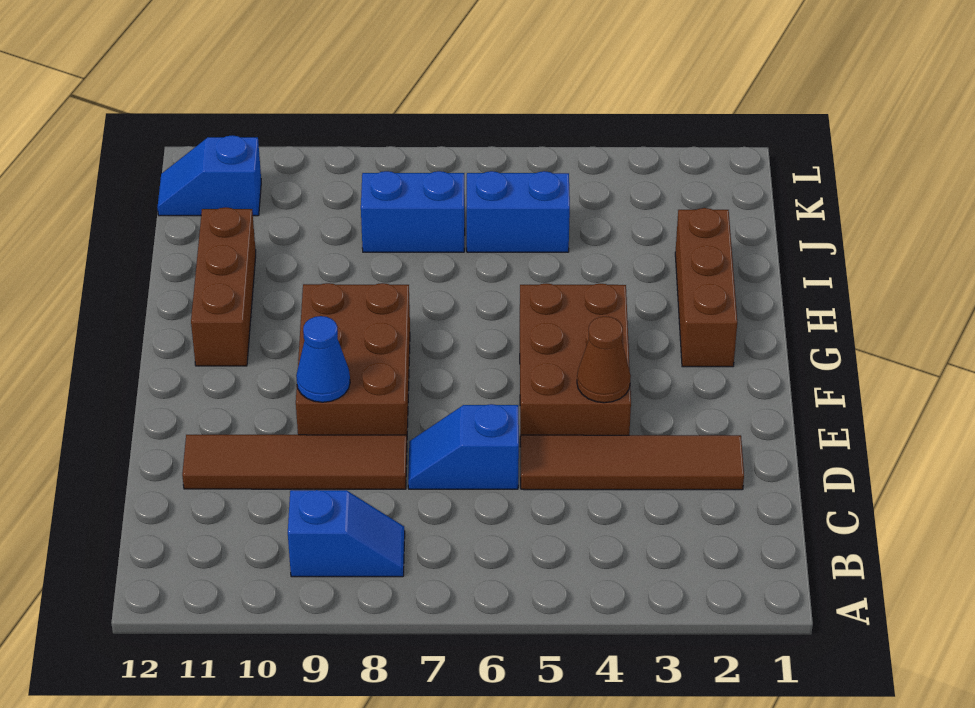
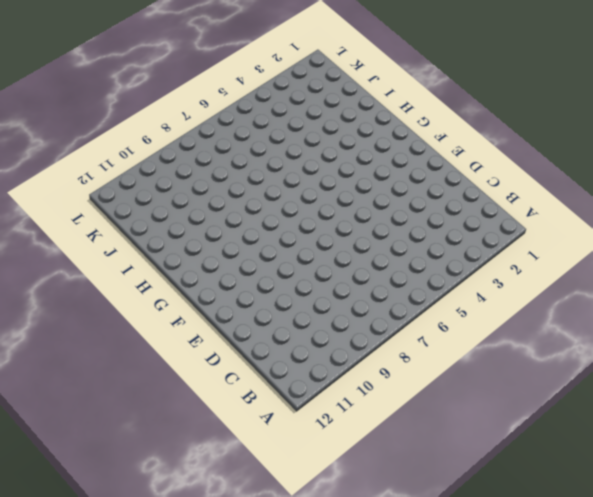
none -> blue 1x2 slope [288,490,405,577]
none -> brown 1x4 tile [521,435,744,490]
none -> blue 1x2 slope [408,404,519,489]

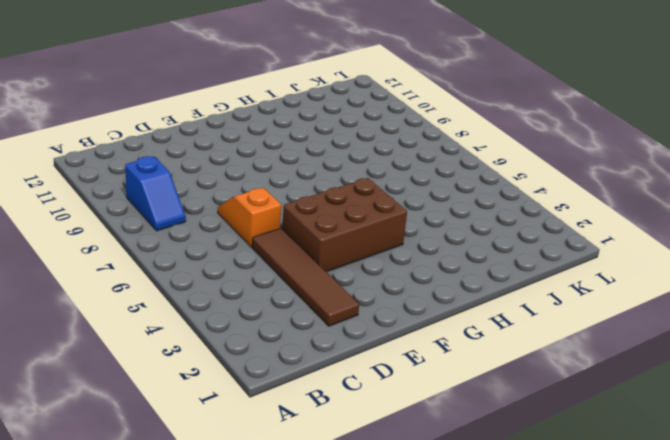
orange 1x2 slope [218,188,281,247] -> blue 1x2 slope [408,404,519,489]
none -> brown 1x4 tile [182,435,407,489]
none -> brown 2x3 brick [296,283,410,436]
none -> brown 1x3 brick [675,208,737,367]

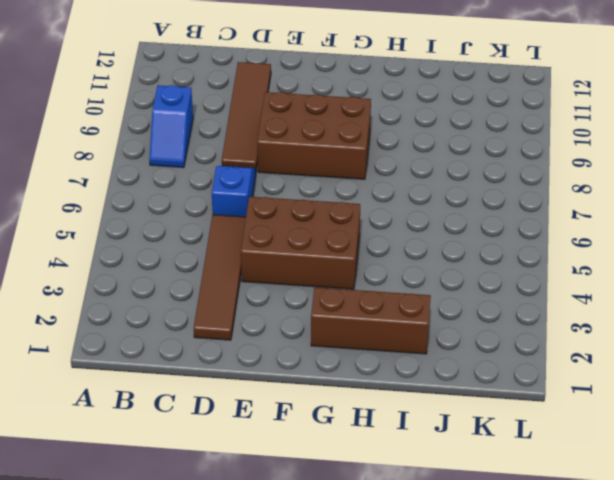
none -> brown 1x3 brick [191,207,256,366]
none -> blue 1x2 brick [467,171,570,252]
none -> blue 1x2 brick [361,171,465,252]

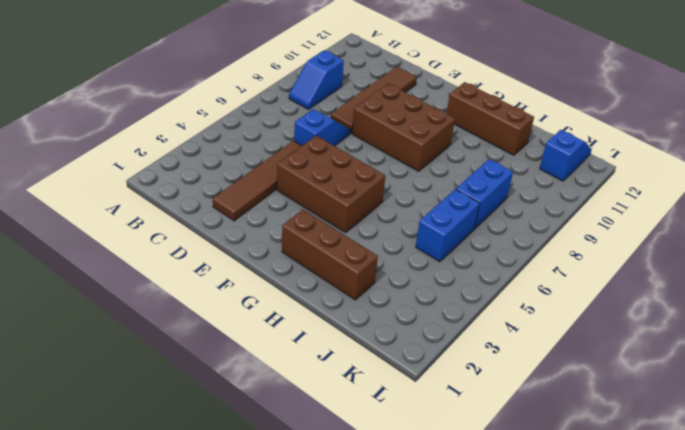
none -> brown 1x1 cone [577,316,631,403]
none -> blue 1x1 cone [296,316,350,402]

